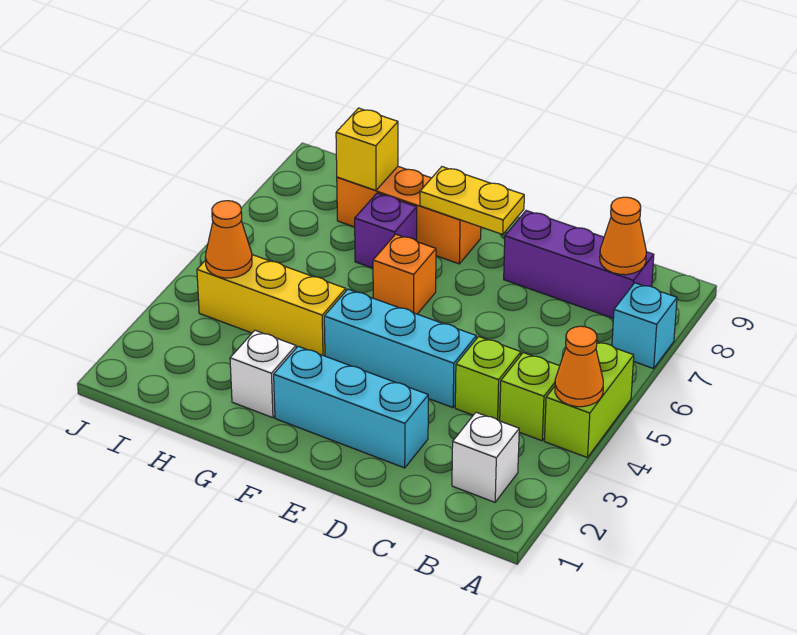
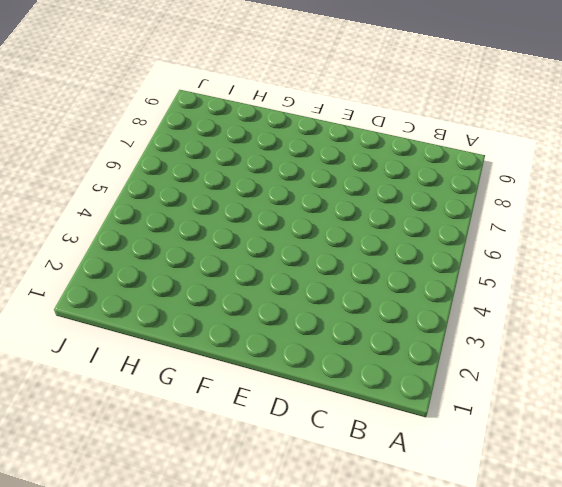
none -> lime 1x2 brick [544,342,634,458]
none -> cyan 1x1 brick [612,283,677,368]
none -> white 1x1 brick [452,412,519,502]

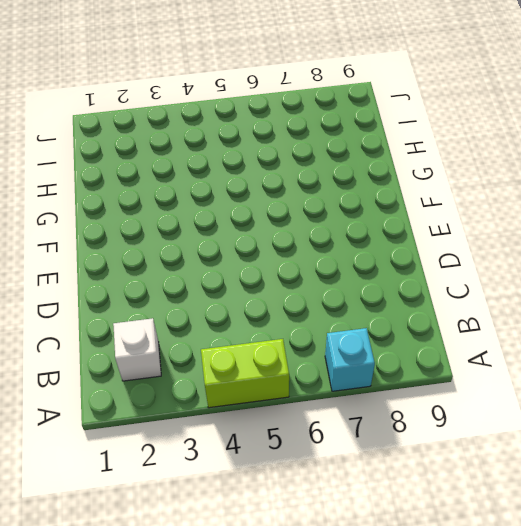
none -> lime 1x1 brick [500,353,560,441]
none -> purple 1x3 brick [504,211,654,318]
none -> lime 1x1 brick [455,336,521,421]

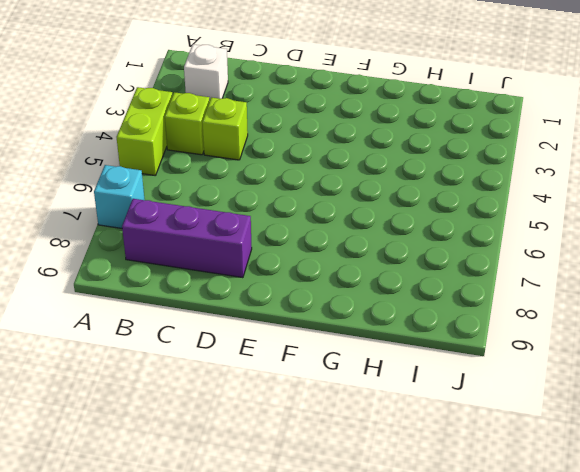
none -> cyan 1x3 brick [274,346,428,468]
none -> cyan 1x3 brick [324,289,476,408]
none -> orange 1x1 brick [373,234,436,314]

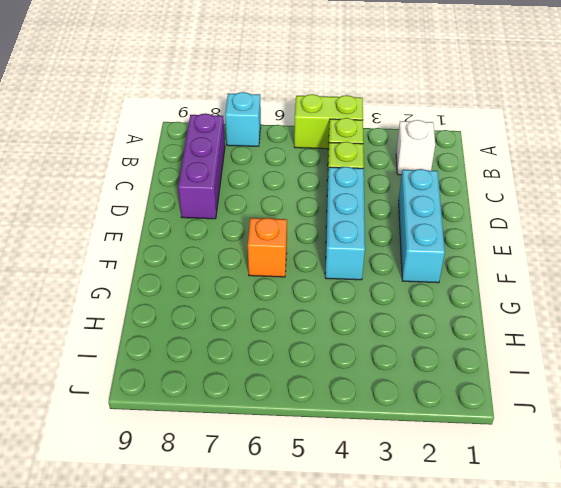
none -> orange 1x3 brick [337,167,481,264]
none -> white 1x1 brick [230,330,296,418]
none -> yellow 1x3 brick [197,255,346,356]

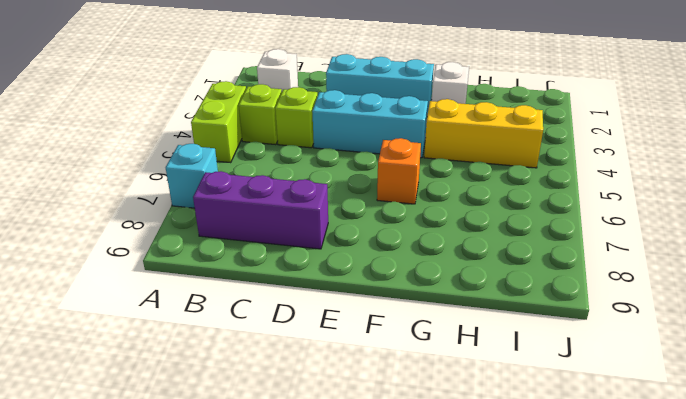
none -> orange 1x3 brick [337,167,481,264]
none -> purple 1x1 brick [355,193,417,268]
none -> orange 1x1 cone [555,326,603,407]

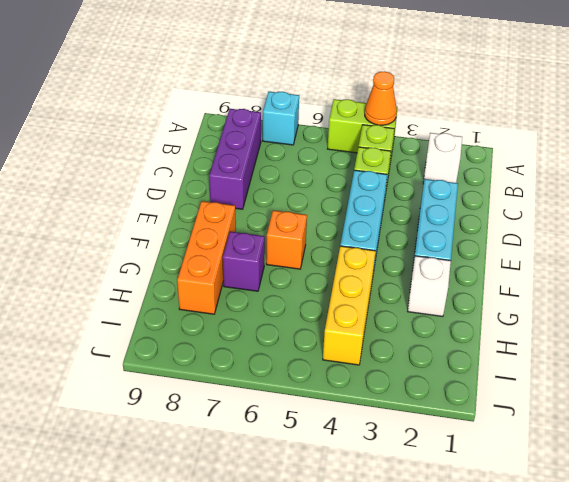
none -> orange 1x1 cone [600,197,646,275]
none -> yellow 1x2 plate [420,167,524,234]
none -> yellow 1x1 brick [336,108,398,190]

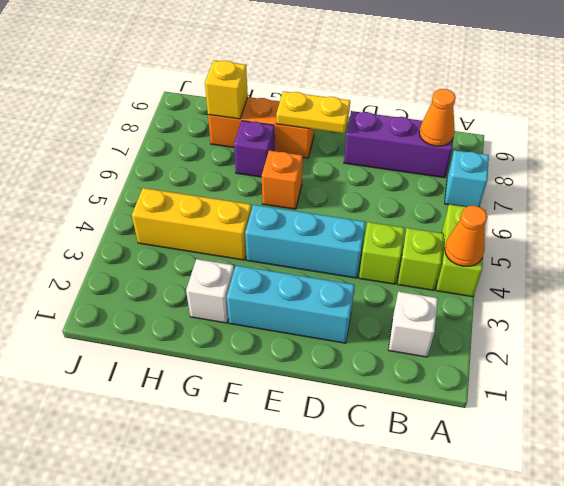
none -> orange 1x1 cone [205,201,252,278]

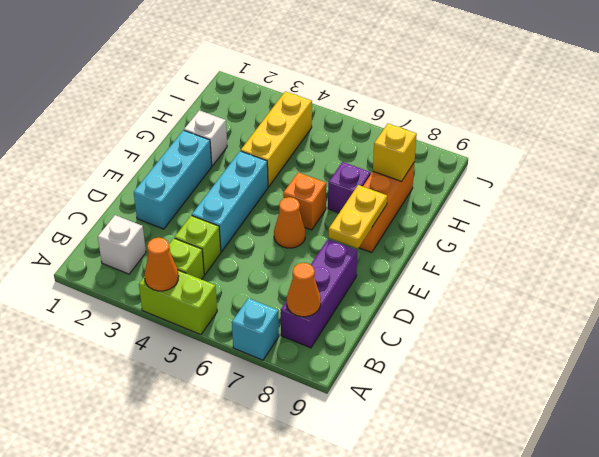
orange 1x1 cone [274,197,305,248] -> orange 1x1 cone moved to [205,201,252,278]

